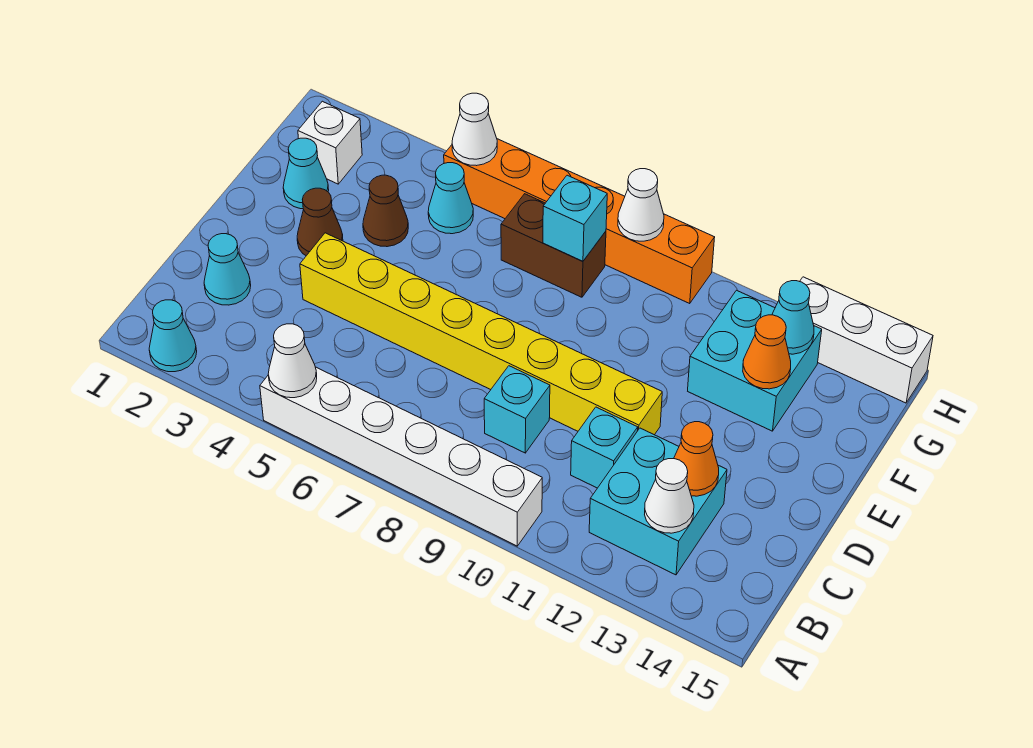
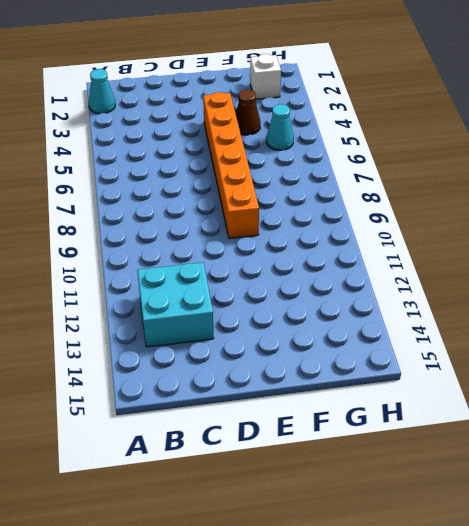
orange 1x6 brick [203,92,259,238] -> orange 1x6 brick moved to [444,139,715,303]
none -> white 1x6 brick [260,367,542,546]
none -> cyan 1x1 cone [204,234,251,305]
none -> cyan 1x1 brick [484,366,550,453]

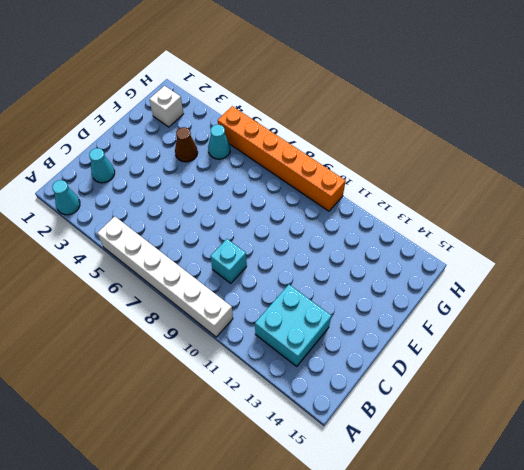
none -> cyan 1x1 brick [571,407,638,488]
none -> yellow 1x8 brick [300,233,662,435]
none -> brown 1x1 cone [297,188,343,256]

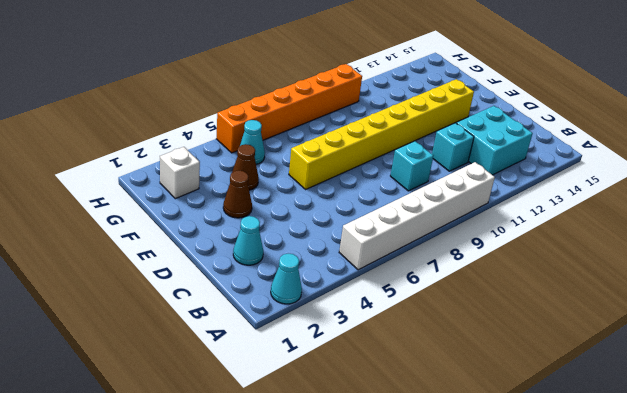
yellow 1x8 brick [289,79,474,189] -> yellow 1x8 brick moved to [300,233,662,435]
none -> cyan 1x1 cone [283,138,329,209]
none -> cyan 2x2 brick [688,290,822,431]
none -> brown 1x2 brick [501,194,606,297]

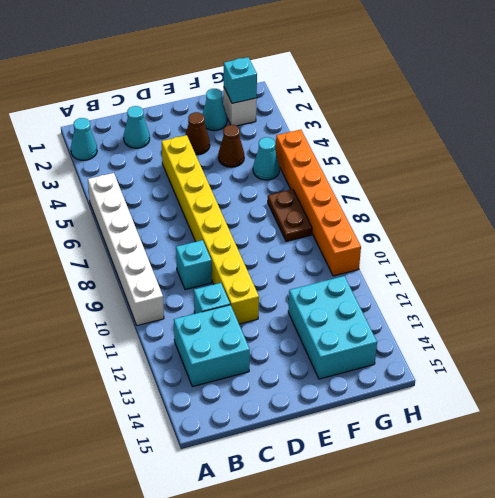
cyan 2x3 brick [288,276,377,379] -> cyan 2x2 brick [688,290,822,431]
cyan 1x1 brick [224,57,257,103] -> cyan 1x1 brick moved to [543,175,607,261]
brown 1x2 plate [268,189,312,241] -> brown 1x2 brick [501,194,606,297]
none -> white 1x3 brick [800,277,933,403]
none -> white 1x1 cone [268,324,317,398]
none -> white 1x1 cone [645,459,694,533]

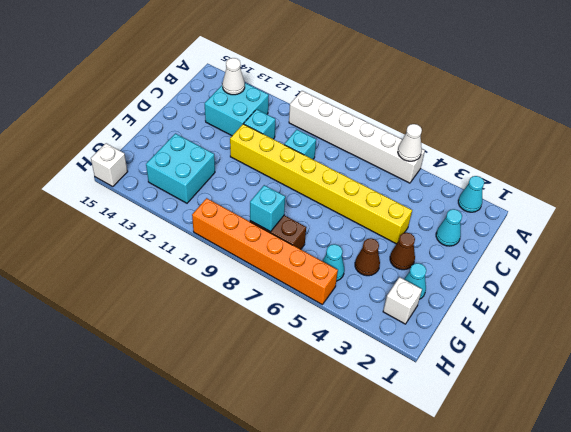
white 1x1 brick [91,143,128,187] -> white 1x3 brick [800,277,933,403]
none -> orange 1x1 cone [674,422,719,496]
none -> orange 1x1 cone [743,315,791,389]
none -> cyan 1x1 cone [772,281,814,354]

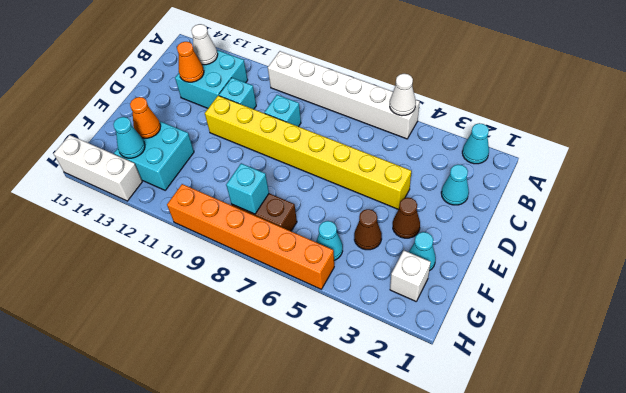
none -> white 1x1 cone [452,93,497,166]
none -> white 1x1 cone [618,169,664,241]

